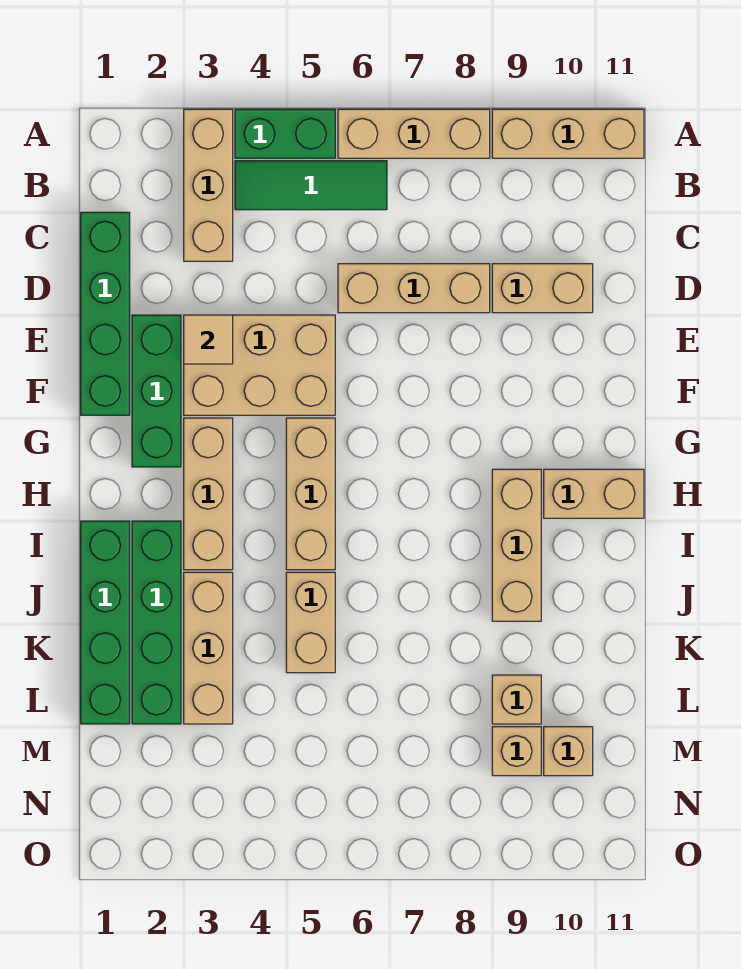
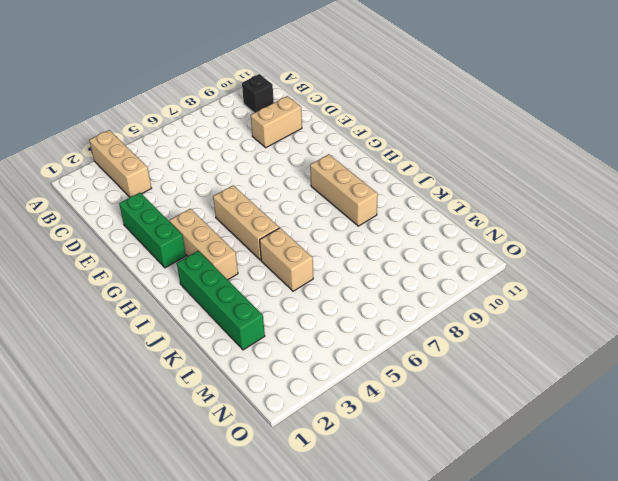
black 1x1 brick [242,74,274,113] -> none
none -> green 1x2 brick [235,109,335,158]
none -> tan 1x3 brick [338,109,490,158]
none -> tan 1x3 brick [492,109,644,158]

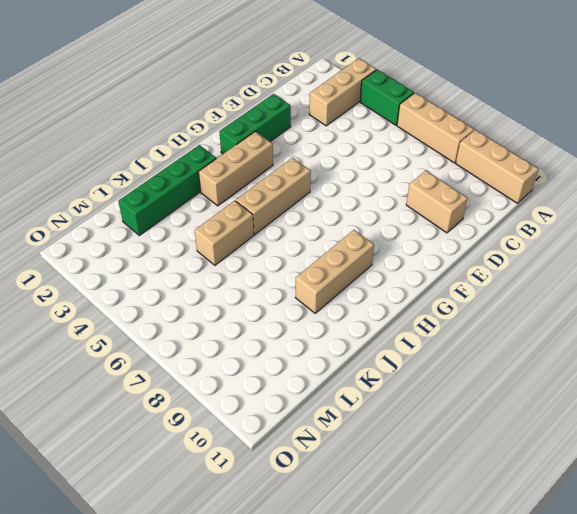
none -> green 1x3 tile [235,161,387,210]
none -> green 1x4 brick [81,212,130,415]
none -> tan 1x3 brick [338,264,490,313]

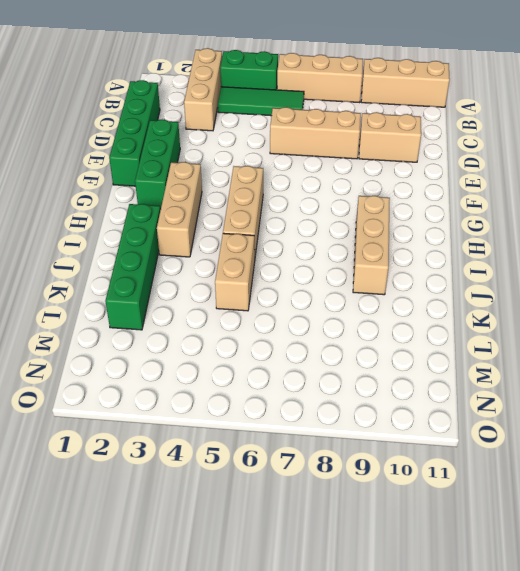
none -> tan 2x3 brick [184,315,335,415]
none -> tan 1x2 brick [544,469,644,518]
none -> green 1x4 brick [81,521,130,724]

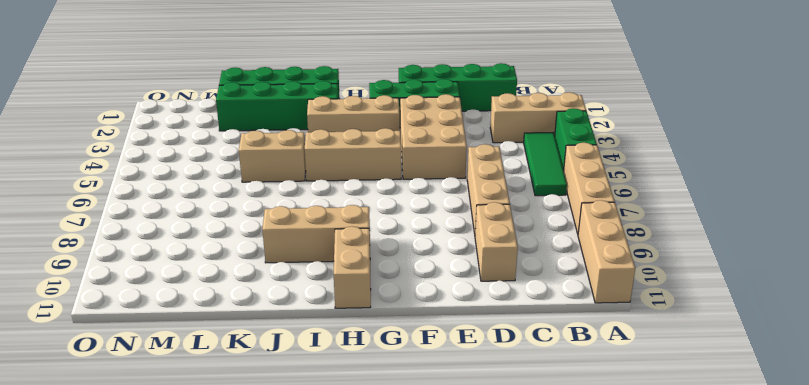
none -> tan 1x3 brick [184,572,233,724]
none -> tan 1x1 brick [492,675,541,724]
none -> tan 1x1 brick [492,727,541,776]

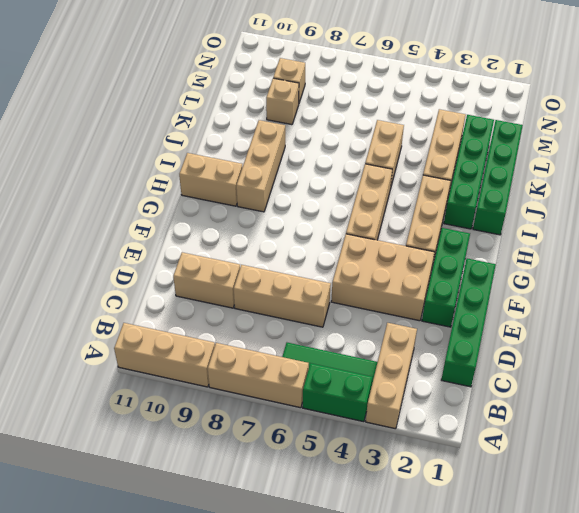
none -> tan 1x1 brick [544,727,593,776]
none -> tan 1x1 tile [184,315,233,364]

